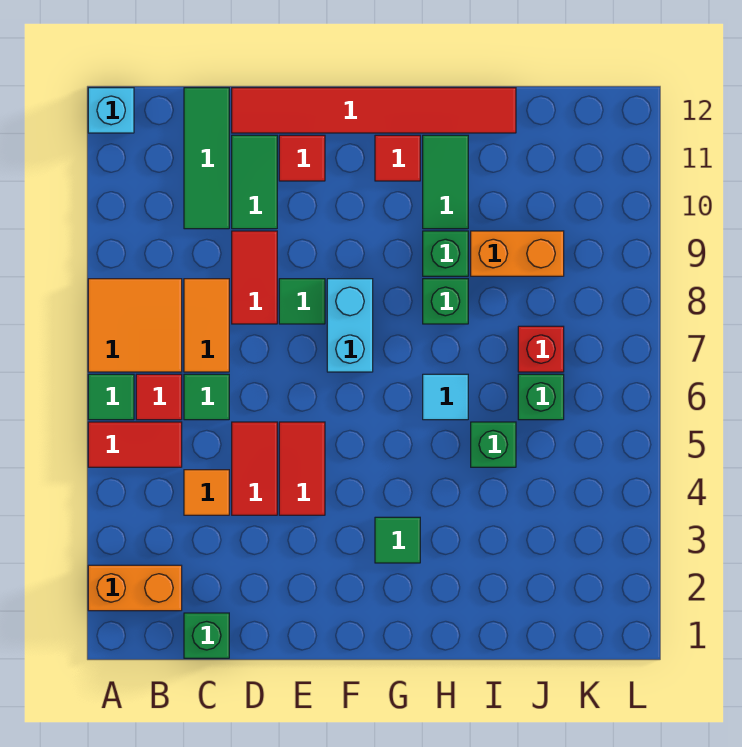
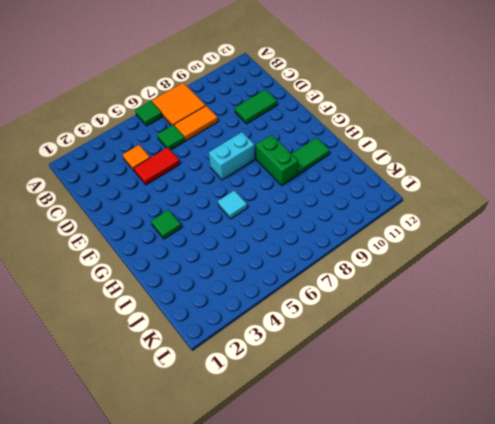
green 1x2 brick [256,135,298,185] -> green 1x1 brick [423,231,468,276]
none -> orange 1x2 brick [88,565,182,611]
none -> red 1x2 tile [88,422,182,467]
none -> cyan 1x1 brick [88,88,134,133]

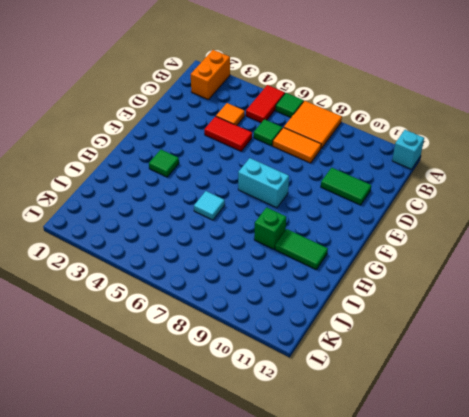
none -> red 1x1 tile [136,374,182,420]
none -> green 1x1 brick [184,613,229,658]
none -> green 1x3 tile [184,88,229,229]

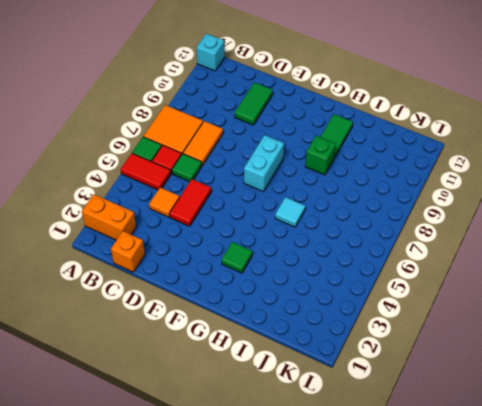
orange 1x1 brick [111,231,145,272] -> green 1x1 brick [184,613,229,658]
none -> green 1x3 tile [184,88,229,229]
none -> red 1x2 tile [232,231,277,324]
none -> red 1x6 tile [232,88,516,133]

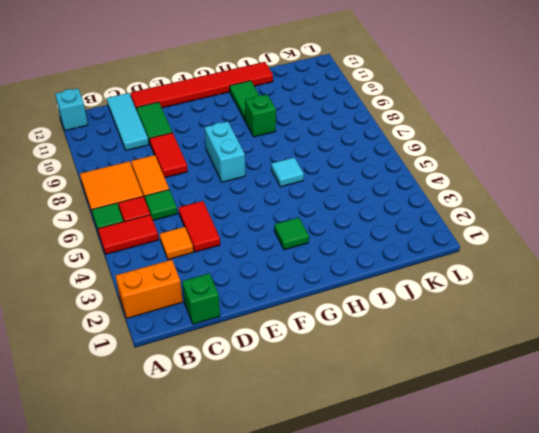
cyan 1x3 tile [107,93,149,151] -> green 1x3 tile [184,88,229,229]
none -> red 1x2 tile [279,422,325,515]
none -> green 1x1 tile [279,279,325,324]
none -> red 1x1 tile [279,135,325,181]

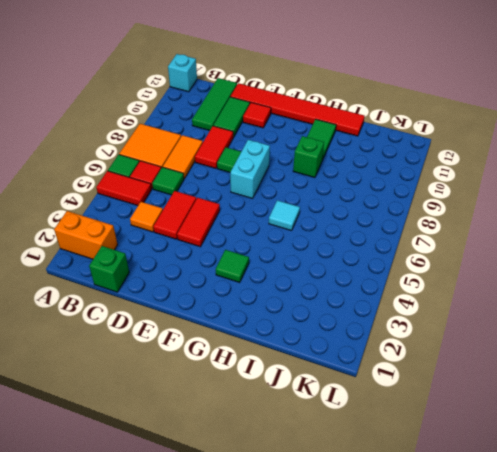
none -> red 1x1 tile [375,135,420,181]
none -> green 1x1 brick [423,279,468,324]
none -> green 1x1 brick [471,422,516,467]

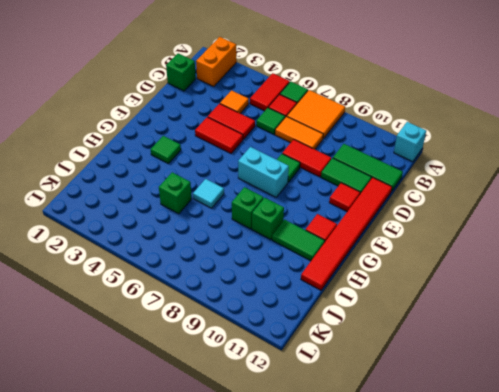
none -> orange 1x2 brick [471,231,564,276]
none -> green 1x1 brick [518,374,564,420]
none -> red 1x1 brick [518,326,564,372]

